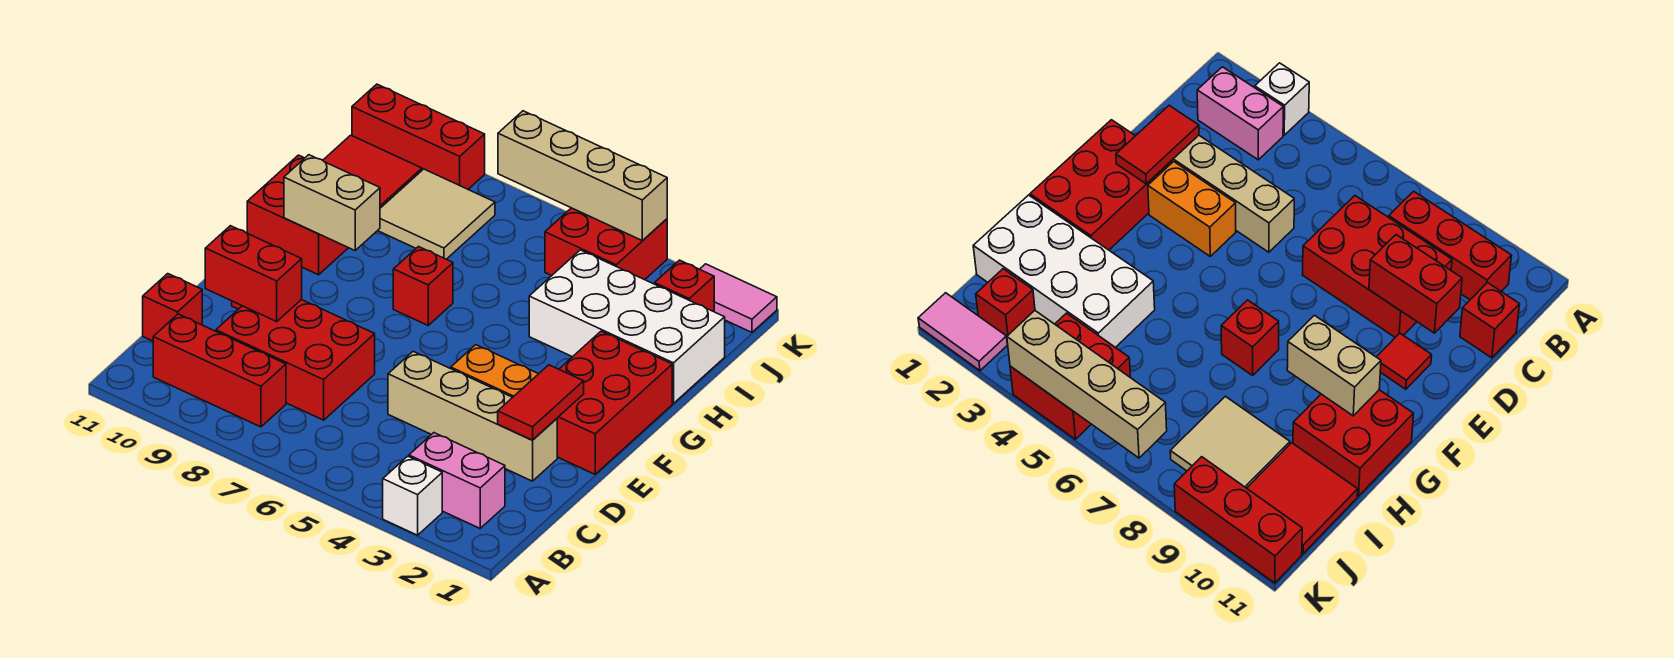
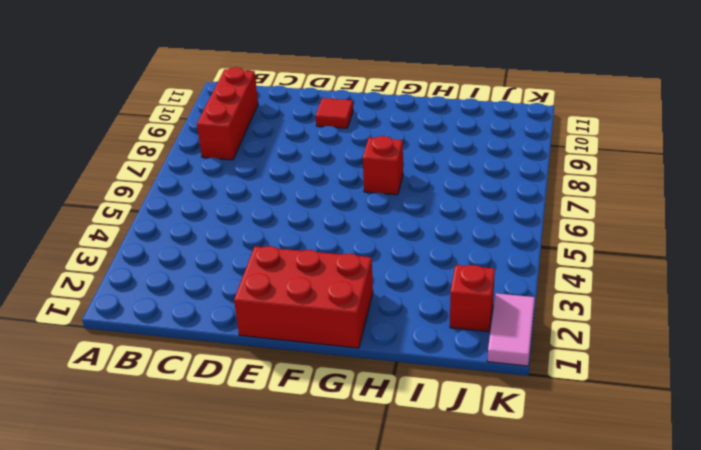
none -> white 1x1 brick [383,456,442,535]
none -> pink 1x2 brick [409,433,505,528]
none -> red 2x3 brick [216,300,375,420]

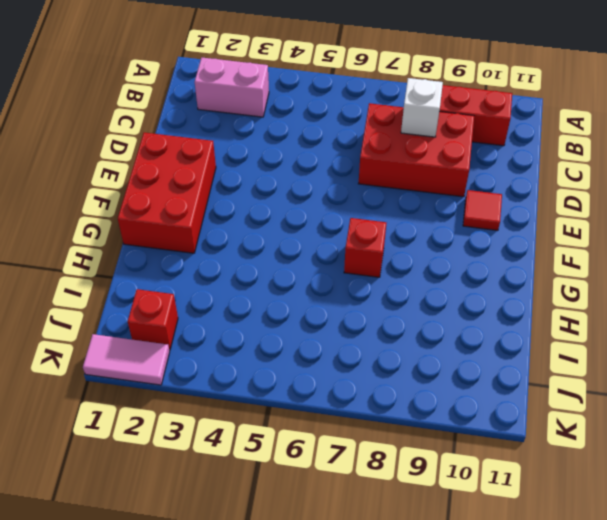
white 1x1 brick [401,78,443,137] -> white 1x1 brick moved to [383,456,442,535]
none -> red 1x1 brick [143,274,202,341]
none -> tan 1x4 brick [388,352,557,481]
none -> orange 1x2 brick [451,345,538,397]

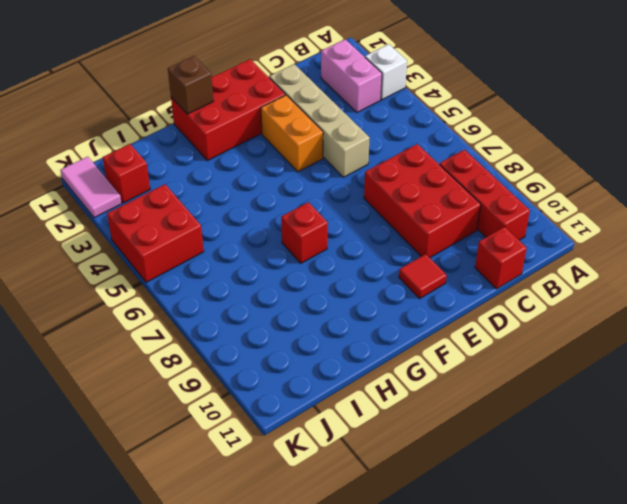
brown 1x1 brick [168,56,213,114] -> none
none -> red 2x2 brick [247,155,348,275]
none -> white 2x4 brick [529,250,725,403]
none -> tan 2x2 tile [378,169,495,259]

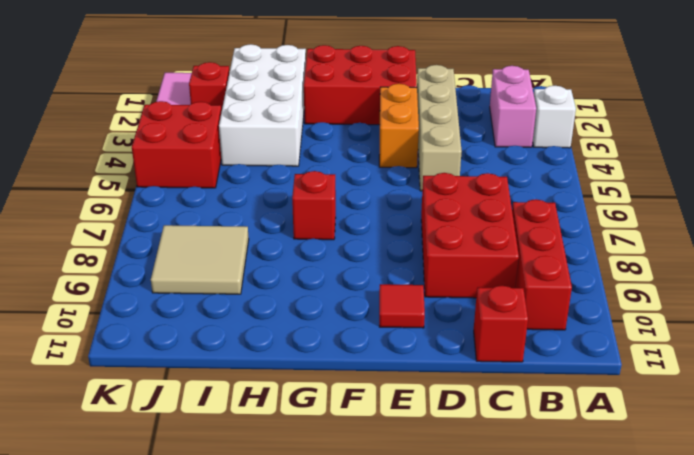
none -> red 2x2 brick [247,155,348,275]
none -> red 2x2 tile [323,135,422,208]
none -> red 1x3 brick [352,84,485,189]

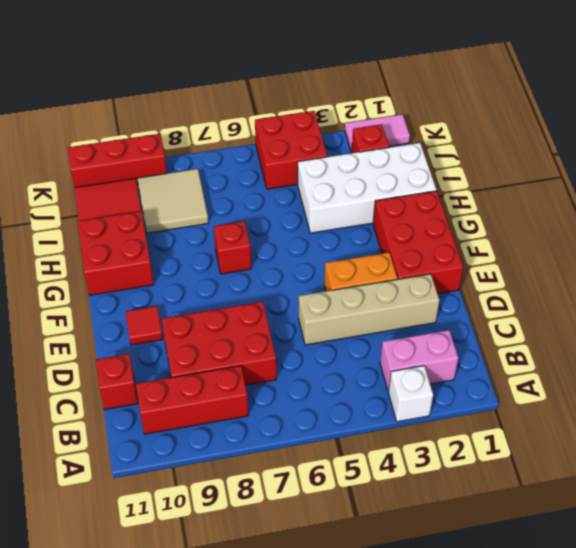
none -> red 1x2 tile [498,365,584,440]
none -> red 1x2 brick [205,226,302,322]
none -> tan 1x2 brick [284,155,380,250]

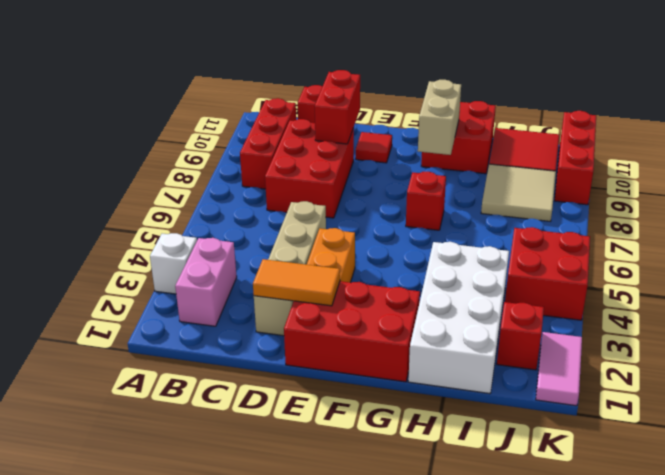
orange 1x2 tile [253,259,340,306] -> red 1x2 tile [498,365,584,440]
none -> tan 1x4 brick [498,111,667,241]

